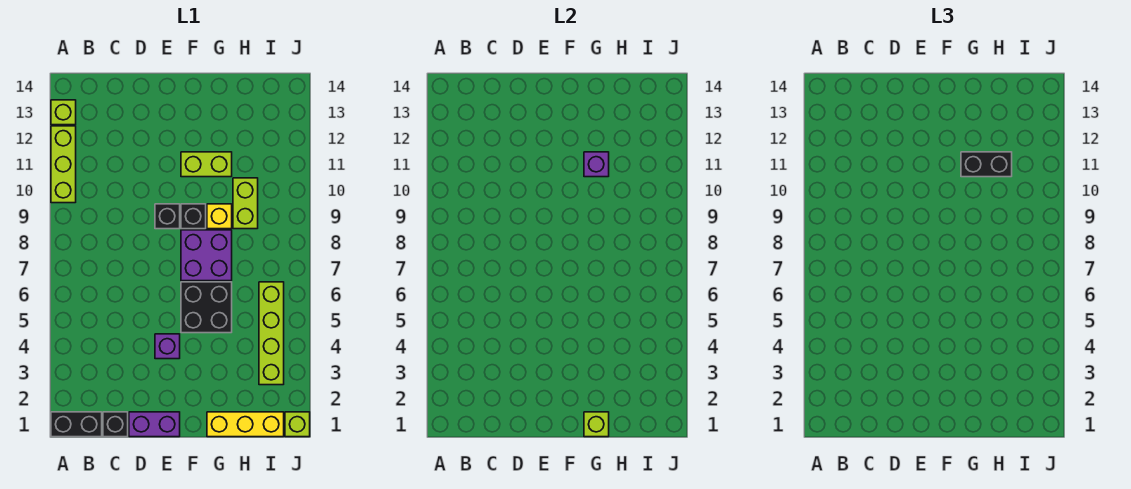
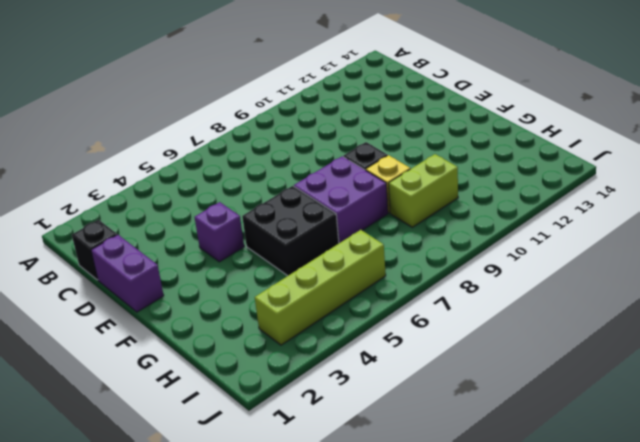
none -> black 1x2 brick [51,412,102,437]
none -> lime 1x3 brick [51,126,76,203]
none -> lime 1x1 brick [51,100,76,125]

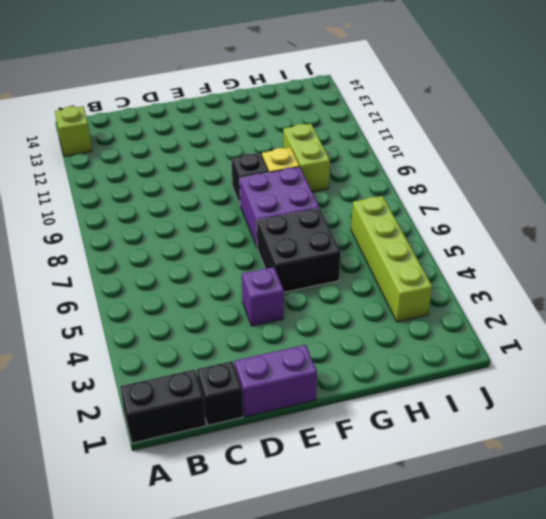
none -> lime 1x3 brick [51,126,76,203]
none -> black 1x1 brick [155,204,180,229]
none -> lime 1x2 brick [181,152,232,177]

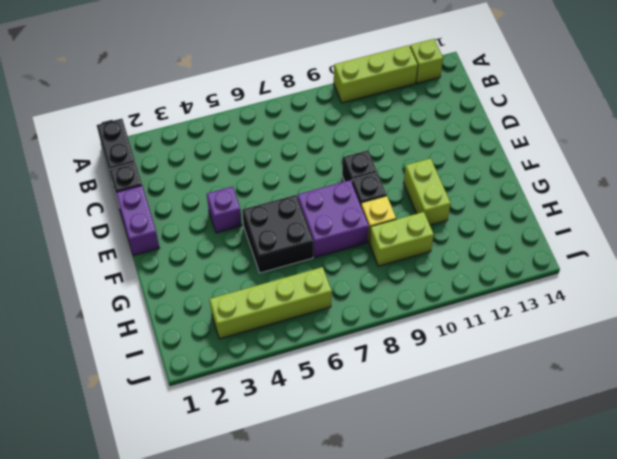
none -> yellow 1x3 brick [207,412,284,437]
none -> lime 1x1 brick [285,412,310,437]
none -> lime 1x1 brick [584,412,609,437]

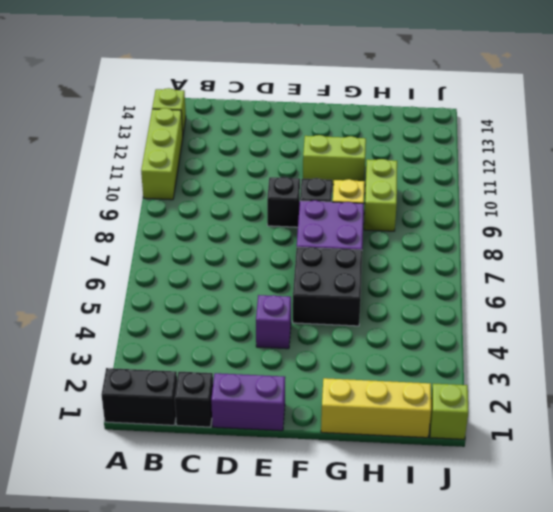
none -> lime 1x4 brick [259,282,284,385]
none -> lime 1x1 brick [584,412,609,437]
none -> purple 1x1 brick [584,152,609,177]

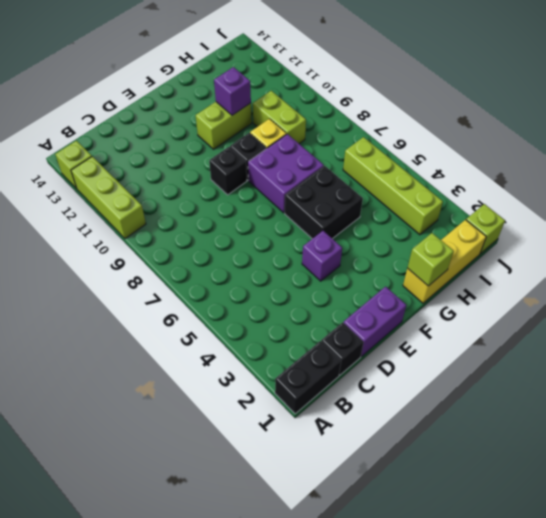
none -> black 1x2 brick [961,152,1012,177]

